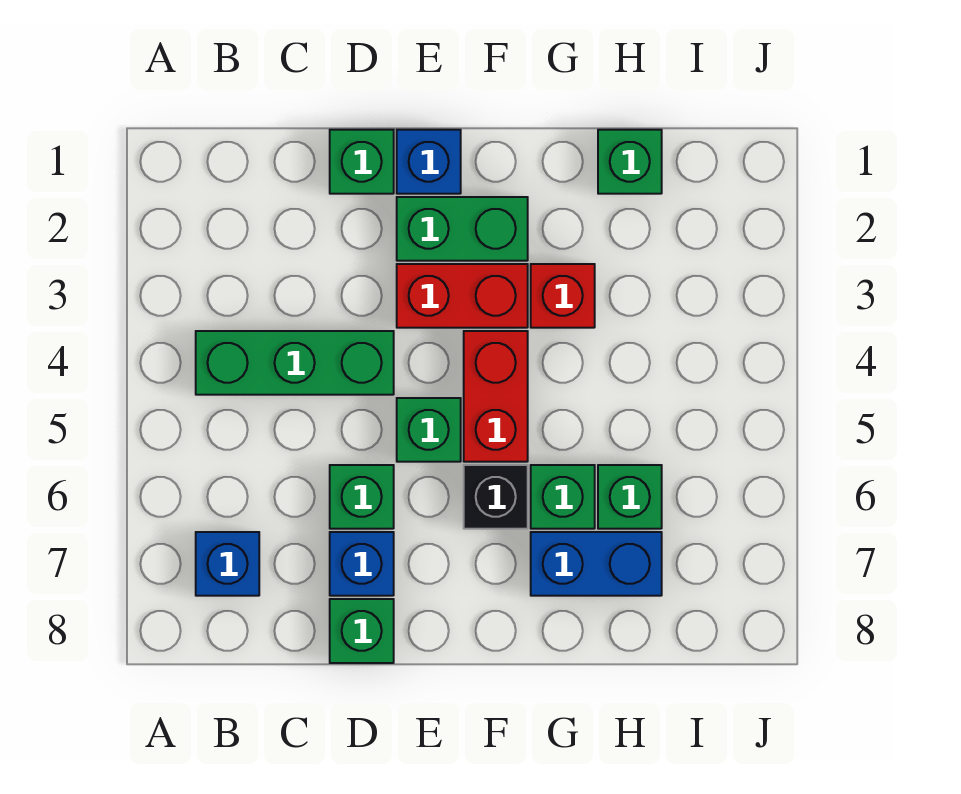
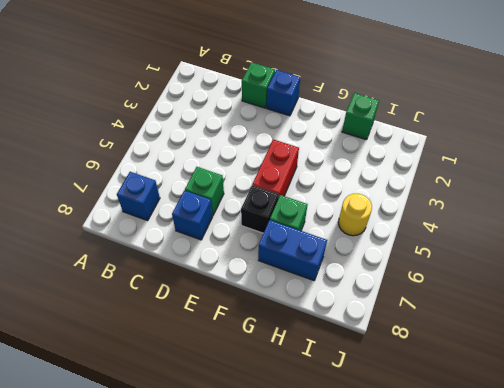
yellow 1x1 round brick [338,194,372,236] -> none
none -> green 1x3 brick [196,331,394,395]
none -> green 1x1 brick [330,599,394,663]
none -> green 1x2 brick [397,197,528,261]

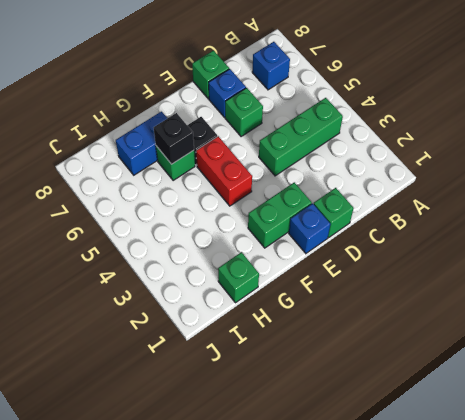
black 1x1 brick [154,113,194,164] -> none
none -> red 1x2 brick [397,264,528,328]
none -> green 1x1 brick [397,398,461,462]
none -> red 1x1 brick [531,264,595,328]

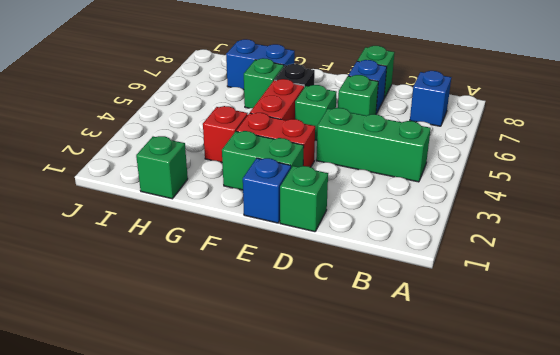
none -> green 1x1 brick [598,465,662,529]

